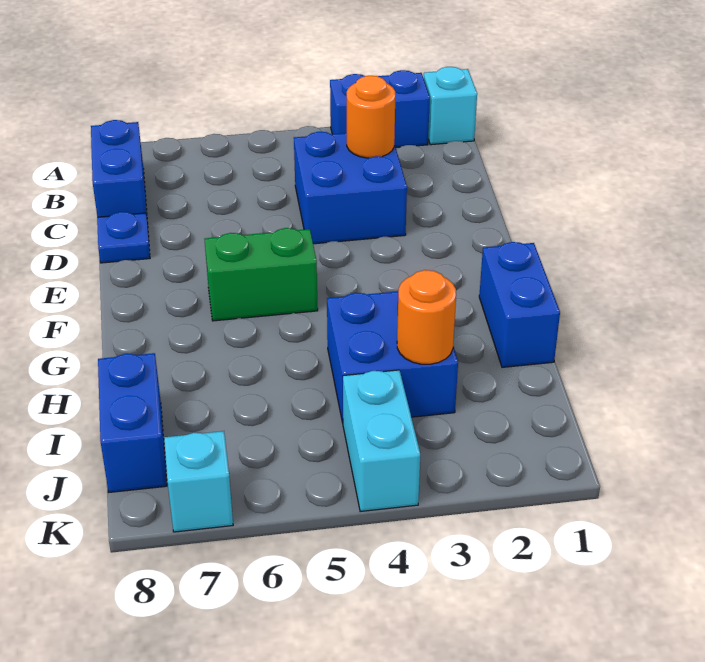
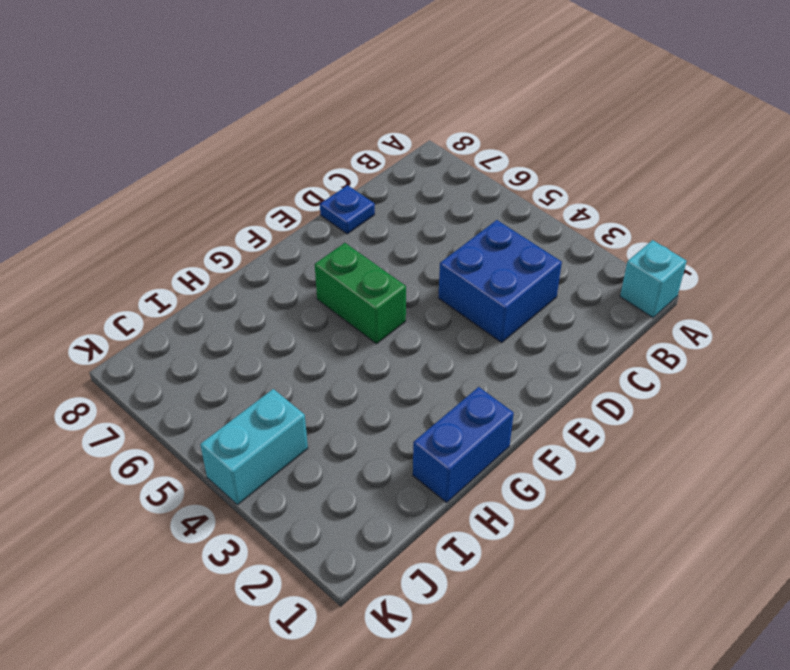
none -> blue 1x2 brick [330,70,430,147]
none -> blue 1x2 brick [91,120,148,224]
none -> blue 2x2 brick [327,291,458,423]

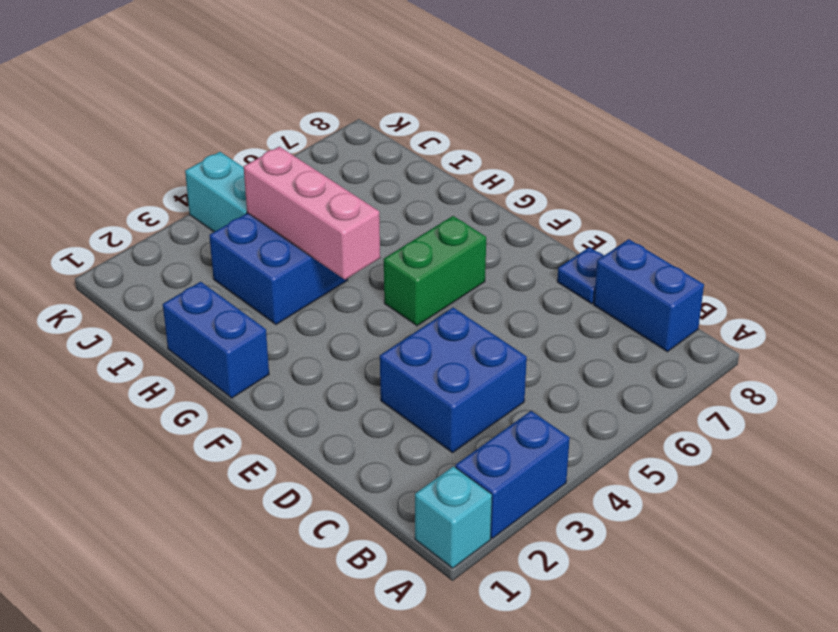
pink 1x3 brick [244,146,380,280] -> none
none -> blue 1x2 brick [98,353,167,492]
none -> cyan 1x1 brick [164,431,233,532]
none -> orange 1x1 round brick [347,76,395,158]

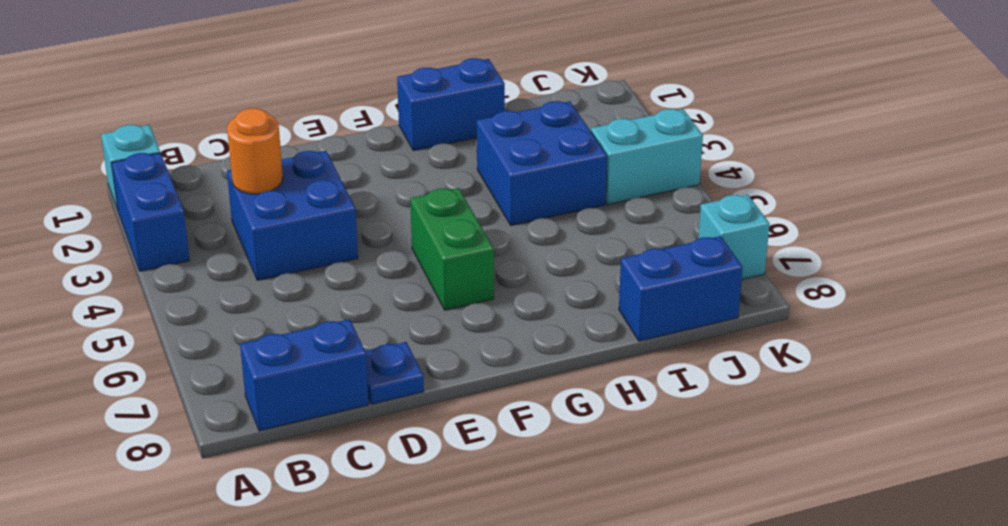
none -> orange 1x1 round brick [397,270,456,364]

